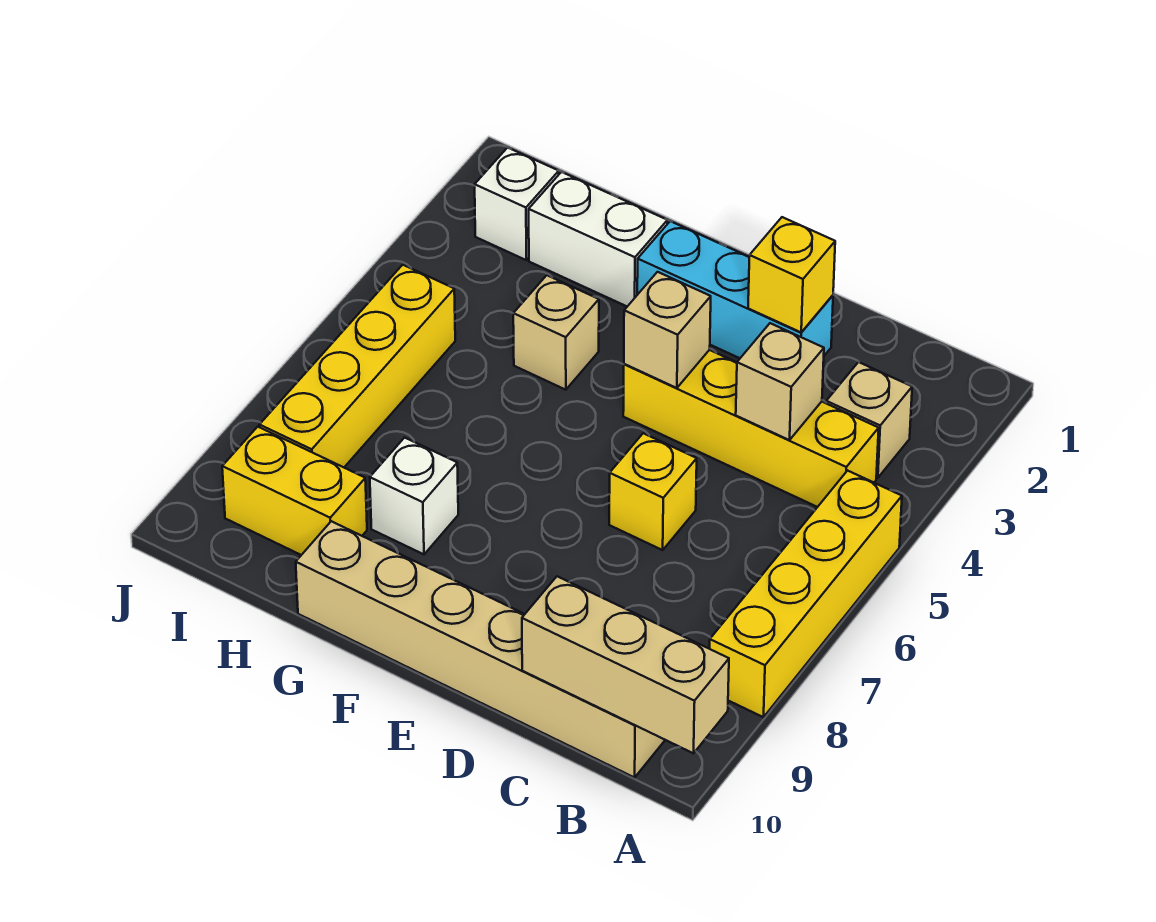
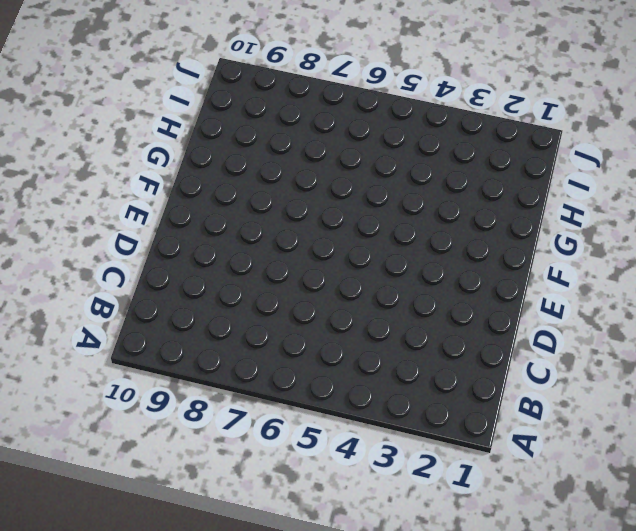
none -> yellow 1x4 brick [710,471,902,717]
none -> tan 1x1 brick [826,362,912,478]
none -> yellow 1x4 brick [623,350,879,507]

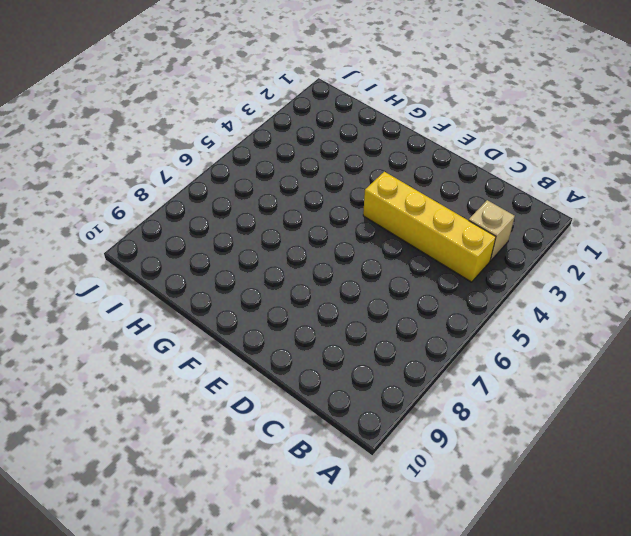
none -> yellow 1x4 brick [710,471,902,717]
none -> tan 1x6 brick [296,521,665,777]
none -> cyan 1x3 brick [637,221,833,358]

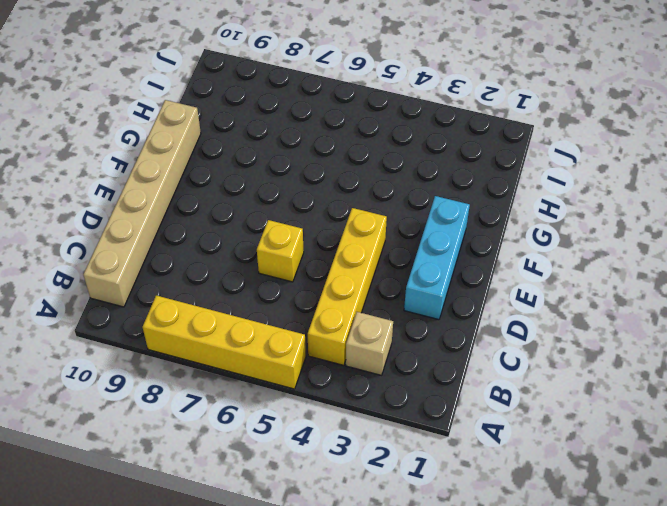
none -> white 1x2 brick [529,172,668,306]
none -> tan 1x1 brick [513,275,599,390]
none -> white 1x1 brick [370,438,458,554]

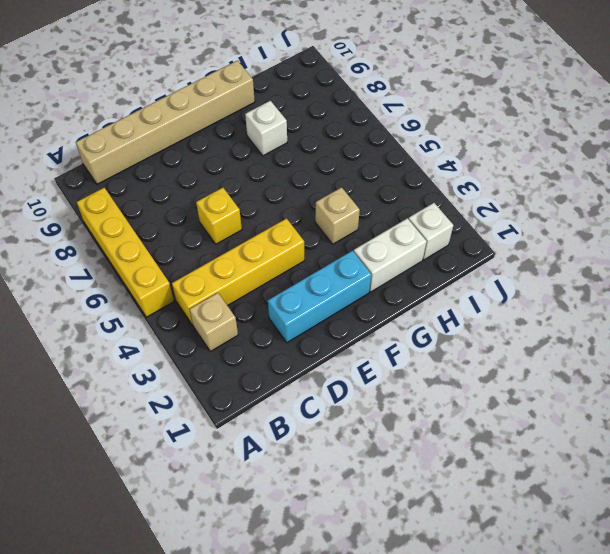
none -> yellow 1x2 brick [222,427,367,555]
none -> yellow 1x4 brick [260,265,455,467]
none -> tan 1x3 brick [522,576,729,753]

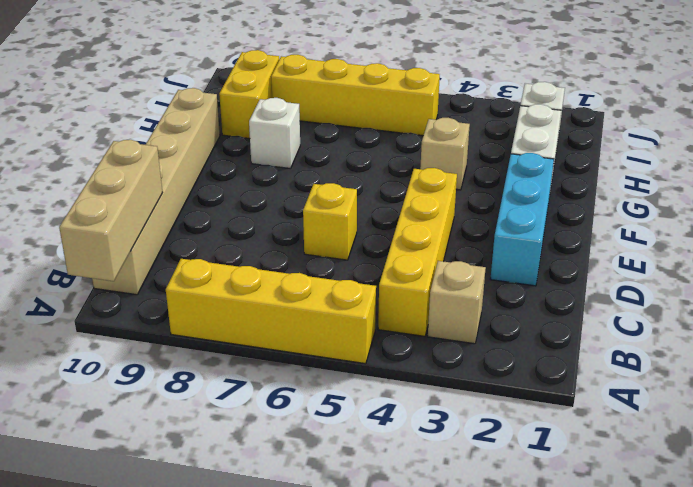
none -> tan 1x1 brick [736,323,824,440]
none -> yellow 1x1 brick [748,217,835,332]
none -> tan 1x1 brick [624,272,711,388]

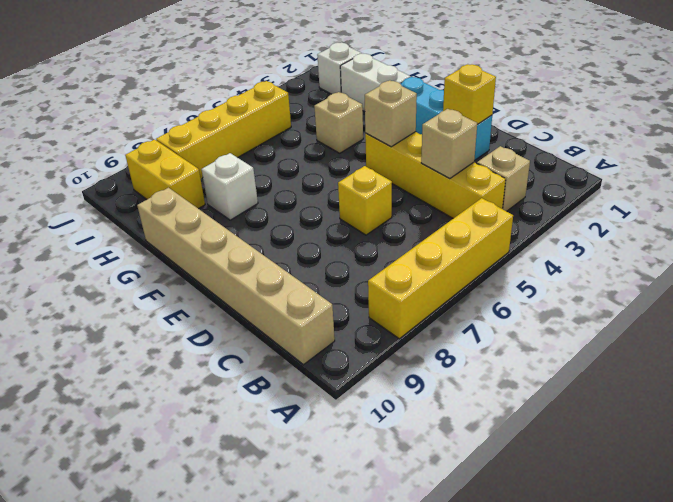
none -> tan 1x3 brick [522,576,729,753]

